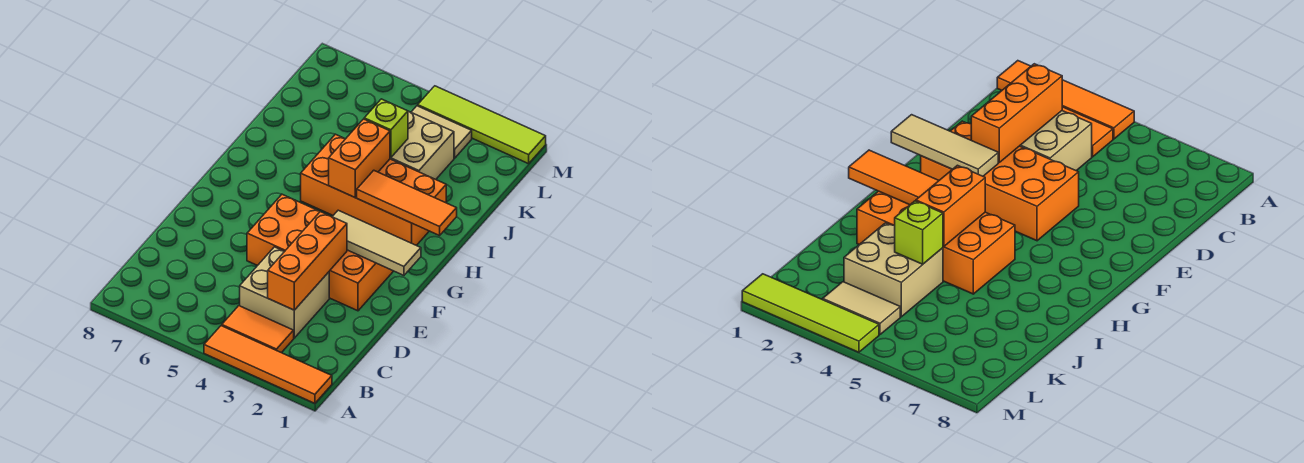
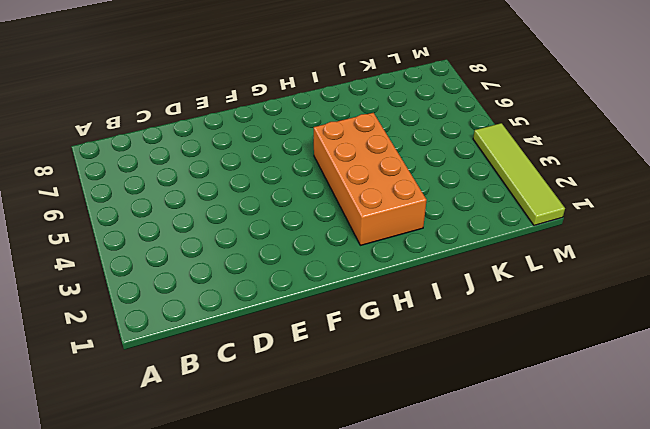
none -> orange 1x4 tile [204,326,332,403]
none -> orange 1x2 tile [222,306,294,353]
none -> tan 2x2 brick [240,247,329,338]

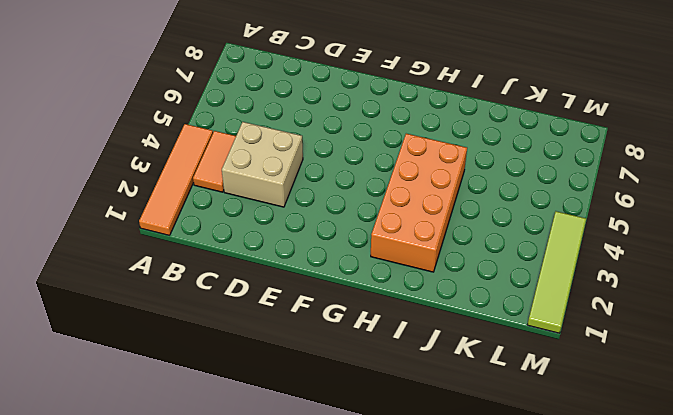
none -> orange 2x4 brick [247,194,393,311]
none -> tan 2x2 brick [390,111,454,179]
none -> tan 1x2 tile [411,106,472,158]

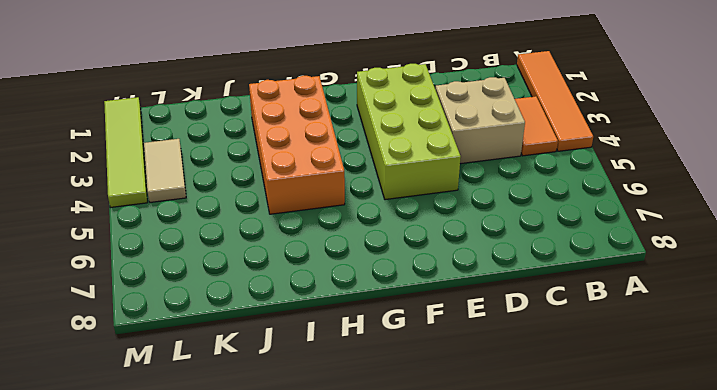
lime 2x4 brick [357,64,461,200] -> orange 2x4 brick [247,194,393,311]
none -> tan 2x2 brick [390,111,454,179]
none -> orange 1x3 brick [268,212,347,310]
none -> tan 1x3 tile [332,210,421,275]

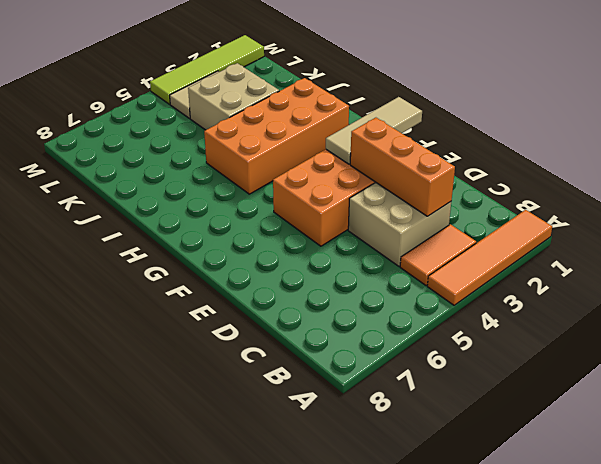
none -> orange 1x3 tile [357,170,457,236]
none -> orange 1x2 brick [329,119,390,197]
none -> lime 1x1 brick [364,99,408,158]

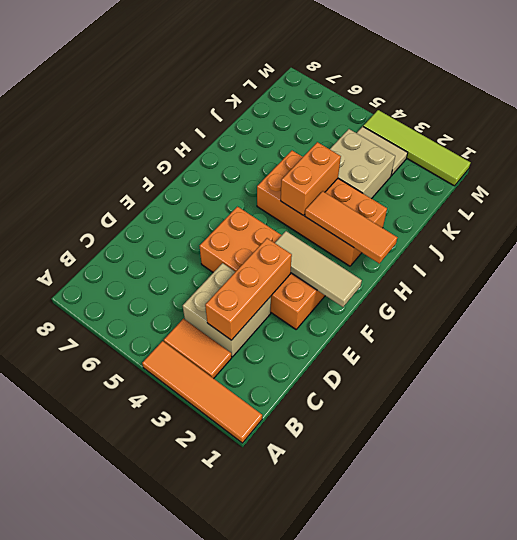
none -> lime 1x1 brick [364,99,408,158]

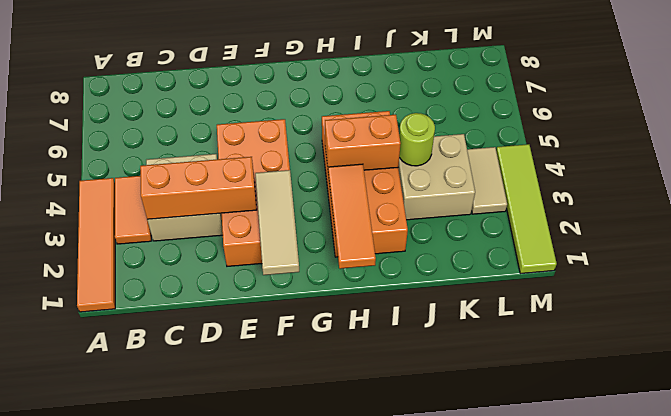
lime 1x1 round brick [399,113,435,166] -> lime 1x1 brick [364,99,408,158]

